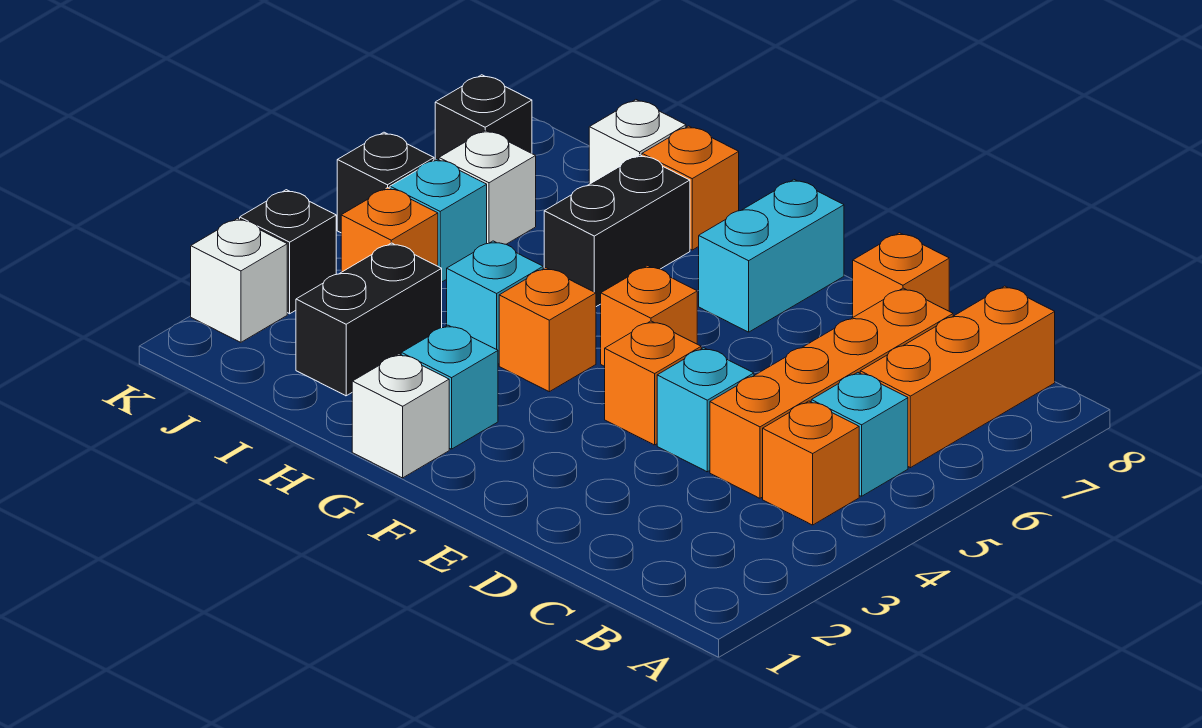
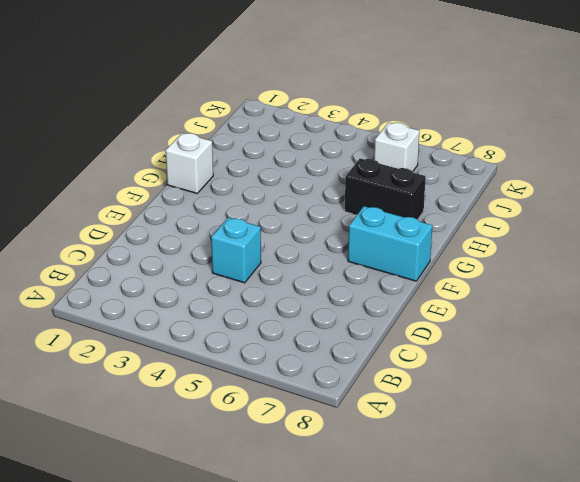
none -> orange 1x1 brick [763,401,859,525]
none -> cyan 1x1 brick [811,373,908,496]
none -> orange 1x3 brick [860,286,1055,468]

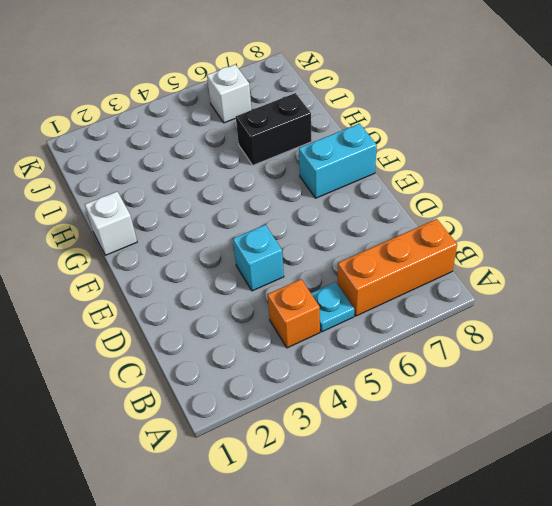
cyan 1x1 plate [311,282,354,332] -> cyan 1x1 brick [811,373,908,496]
none -> orange 1x4 brick [710,288,953,498]
none -> orange 1x1 brick [853,233,949,317]
none -> orange 1x1 brick [605,321,701,445]

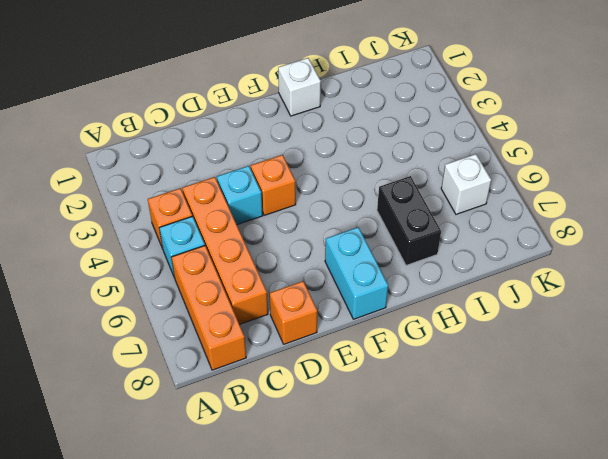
none -> orange 1x1 brick [601,266,697,366]
none -> cyan 1x1 brick [401,325,498,449]
none -> orange 1x1 brick [499,268,596,392]

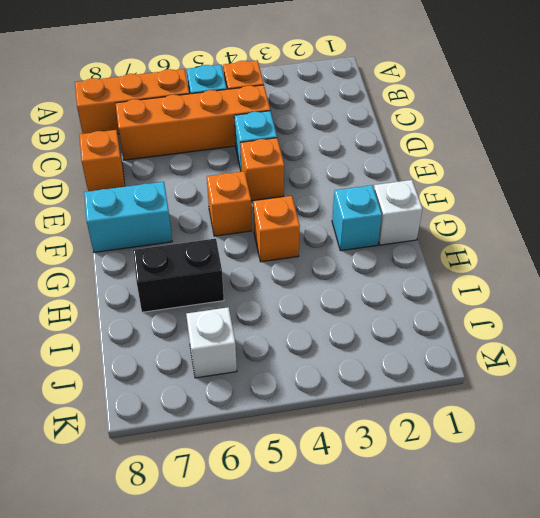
none -> cyan 1x1 brick [447,241,543,364]
none -> orange 1x1 brick [642,126,739,250]
none -> black 1x2 brick [296,243,442,396]

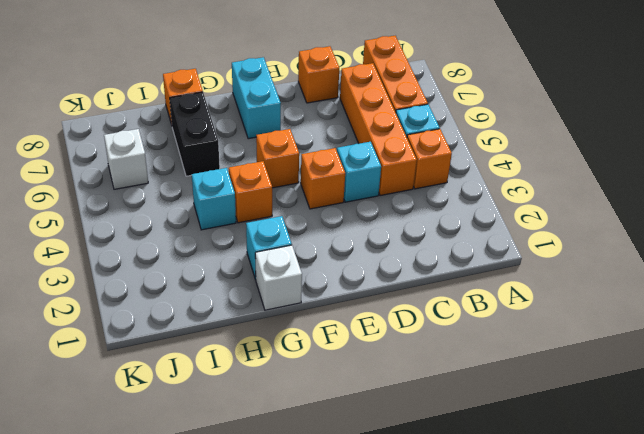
none -> black 1x2 brick [296,243,442,396]
none -> white 1x1 brick [589,100,686,184]
none -> orange 1x1 brick [341,188,438,272]

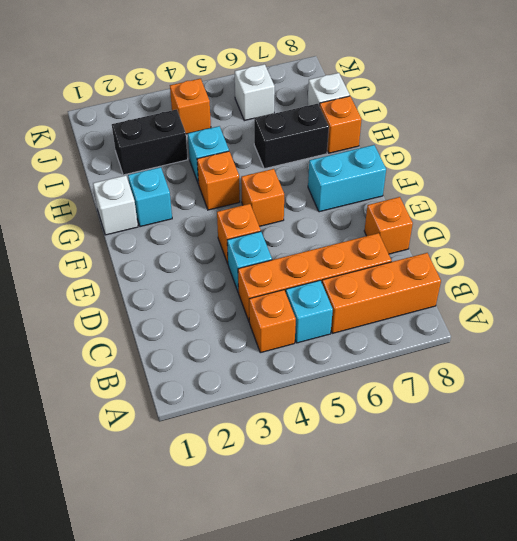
none -> cyan 1x1 brick [390,159,487,282]
none -> white 1x1 brick [191,218,287,342]
none -> black 1x1 brick [240,190,336,314]

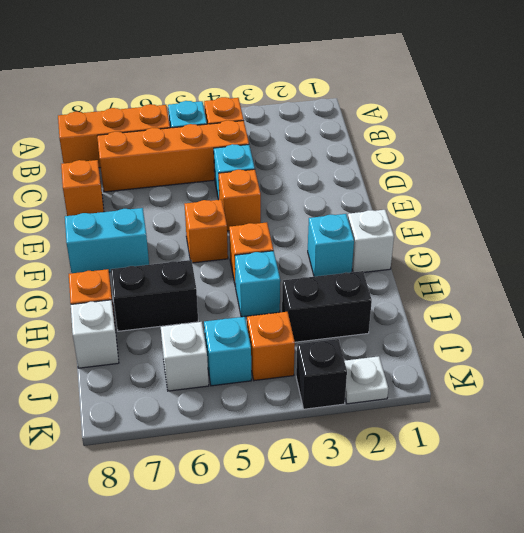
white 1x1 plate [345,356,388,404] -> white 1x1 brick [191,218,287,342]
none -> black 1x1 brick [337,132,434,233]
none -> black 1x1 brick [435,75,532,160]

